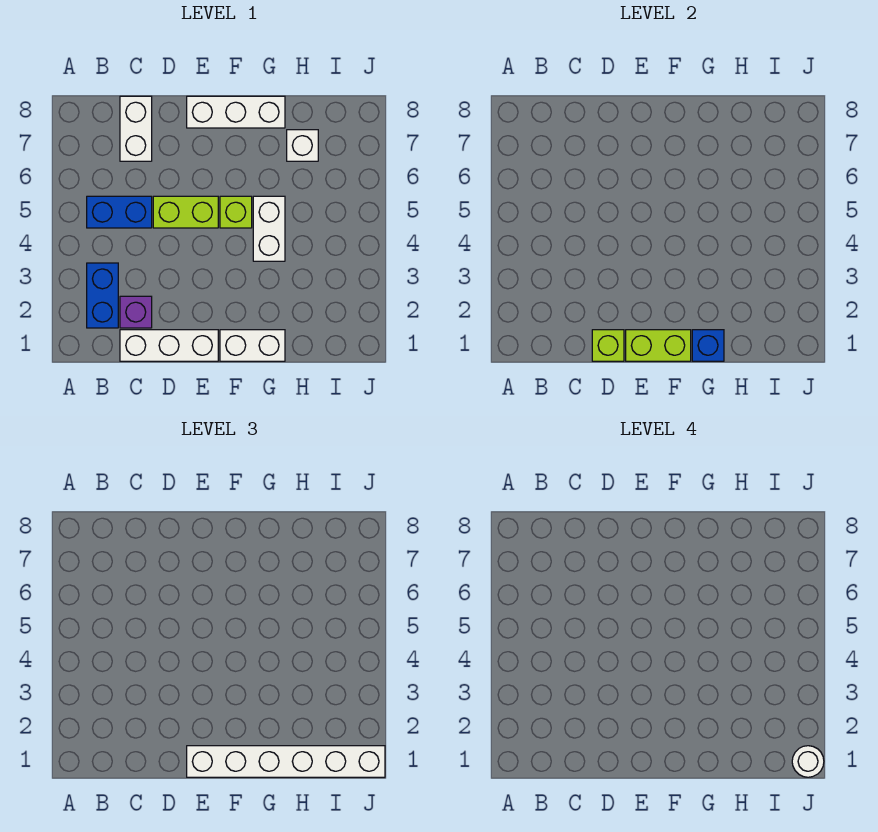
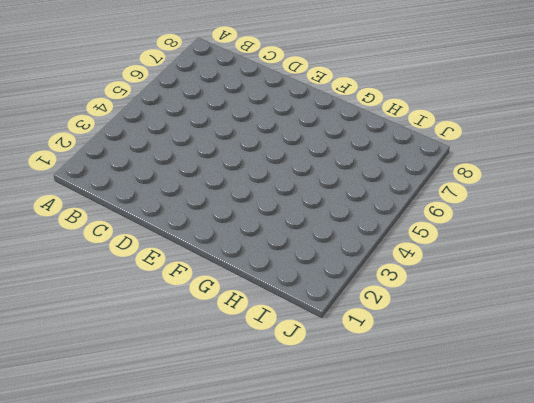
none -> blue 1x2 brick [87,263,118,328]
none -> blue 1x2 brick [87,196,152,228]
none -> white 1x3 brick [120,330,218,361]

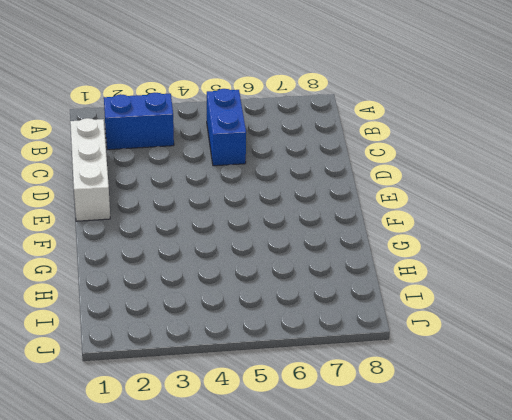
none -> purple 1x1 brick [120,296,152,328]
none -> white 1x2 brick [120,96,152,161]
none -> lime 1x2 brick [153,196,218,228]

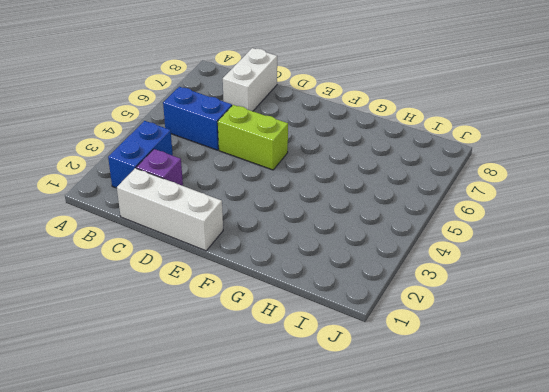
none -> white 1x3 brick [187,96,285,128]
none -> white 1x2 brick [220,330,285,361]
none -> lime 1x1 brick [220,196,252,228]

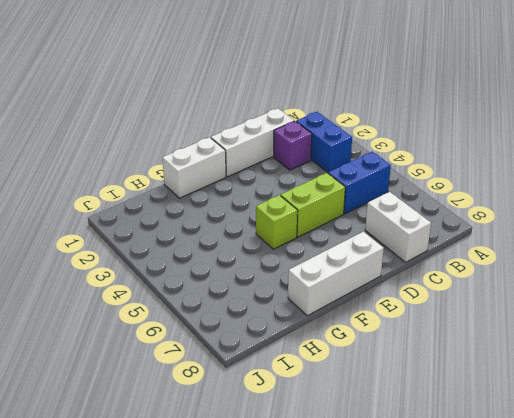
none -> white 1x2 brick [253,196,285,261]
none -> white 1x1 brick [287,130,318,161]
none -> lime 1x1 brick [592,330,624,361]

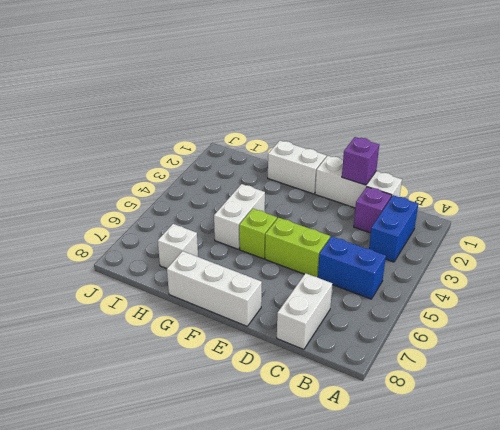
purple 1x1 brick [342,137,379,185] -> lime 1x1 brick [592,330,624,361]
none -> lime 1x2 brick [626,330,691,361]
none -> blue 1x1 brick [692,330,724,361]
none -> white 1x6 brick [187,746,385,777]

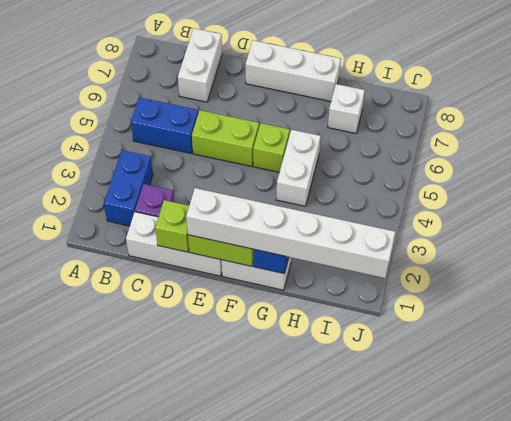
none -> white 1x1 round brick [792,746,824,777]

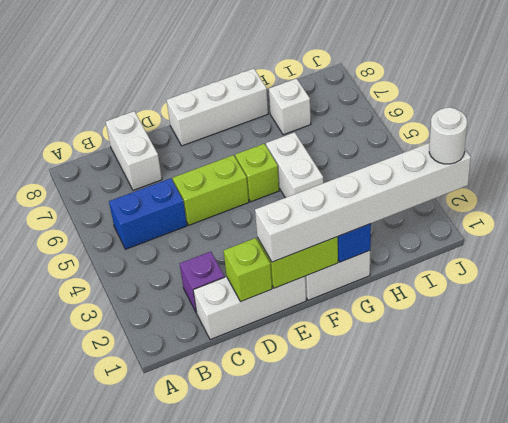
none -> blue 1x2 brick [87,263,118,328]

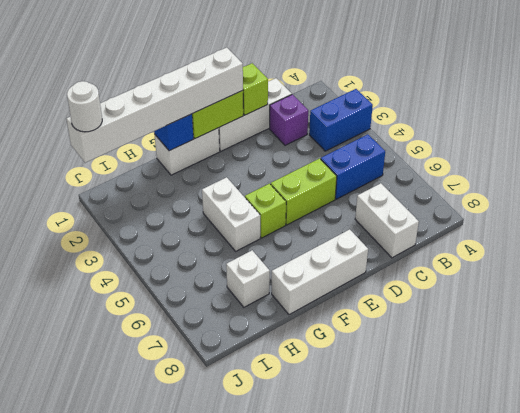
blue 1x2 brick [309,89,373,151] -> blue 1x2 brick turned to [87,263,118,328]

